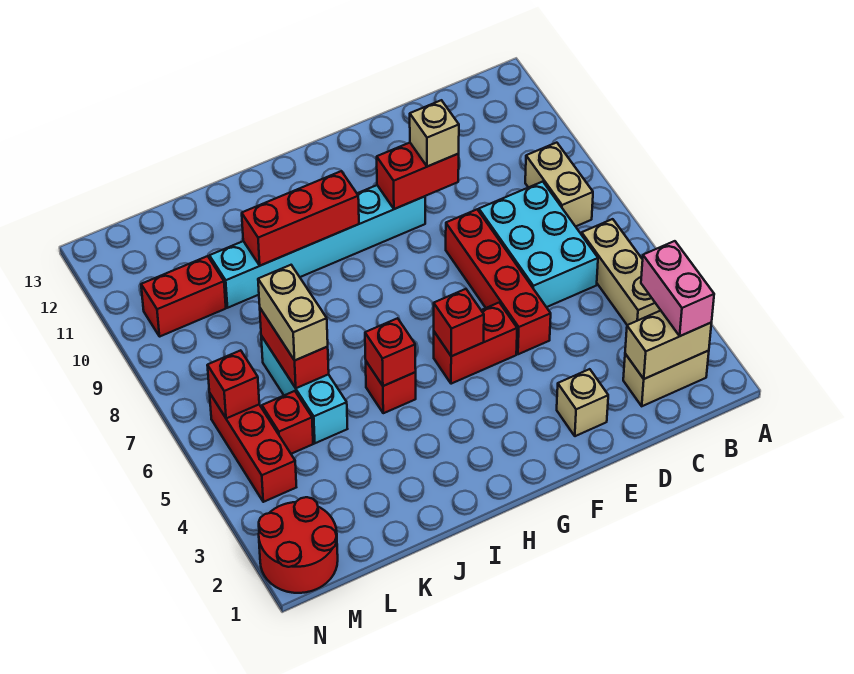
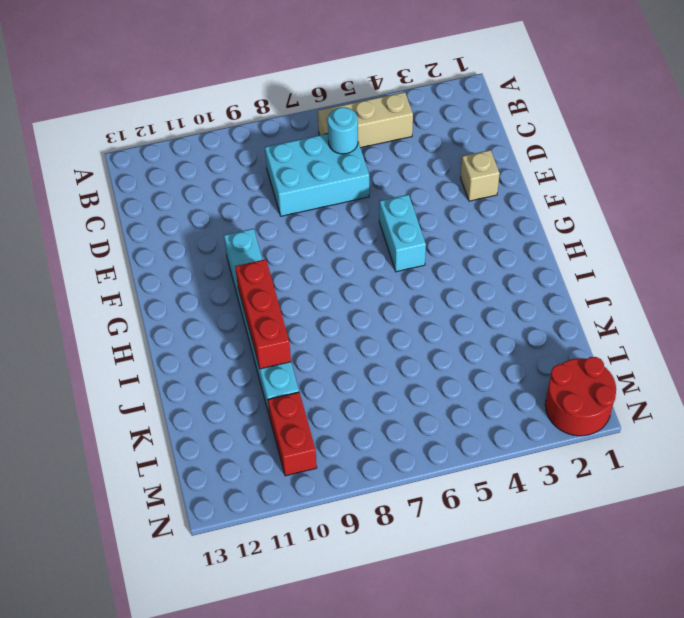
cyan 1x1 round brick [328,107,358,154] -> none
cyan 1x2 brick [379,195,426,272] -> red 1x2 brick [434,303,517,384]
none -> tan 1x2 brick [623,351,709,406]
none -> tan 1x2 brick [525,143,593,227]
none -> red 1x4 brick [446,210,551,354]

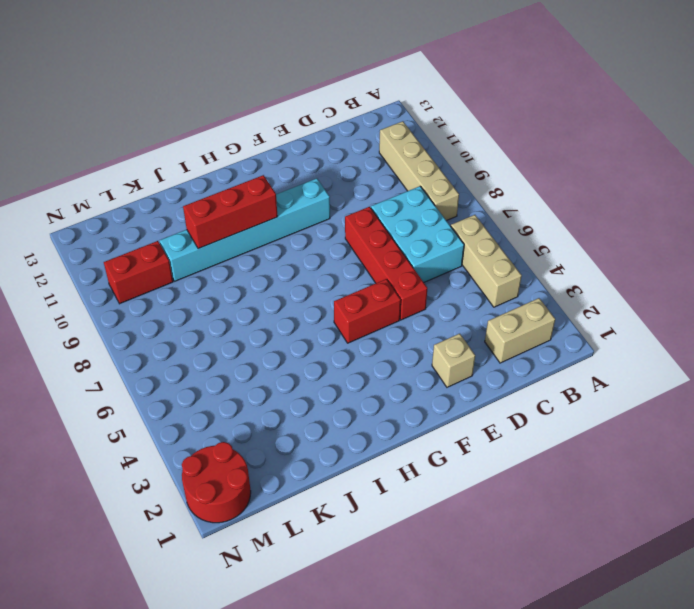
tan 1x4 brick [379,121,459,221] -> tan 1x2 brick [525,143,593,227]
none -> red 1x1 brick [366,362,416,413]
none -> cyan 1x3 brick [261,336,347,443]
none -> red 1x1 brick [262,391,313,454]

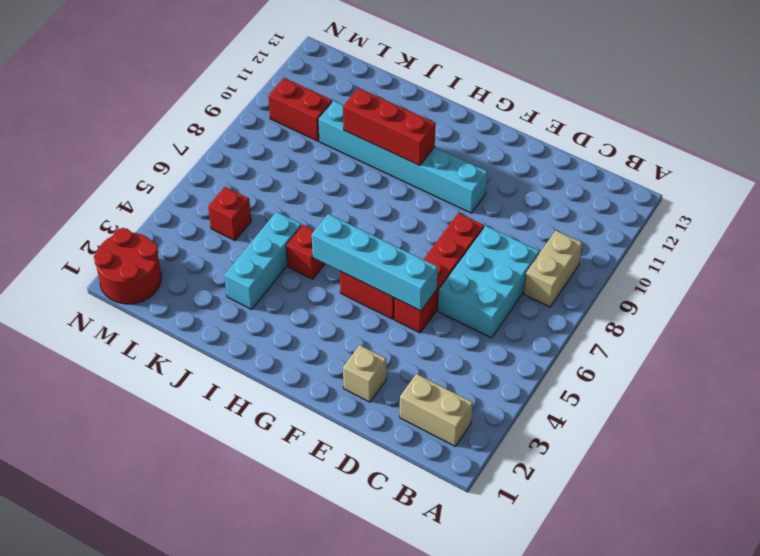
cyan 1x4 brick [312,214,438,311] -> red 1x1 brick [434,289,484,356]
cyan 1x3 brick [224,212,301,309] -> cyan 1x3 brick moved to [261,336,347,443]
none -> tan 1x3 brick [582,219,661,325]
none -> red 1x3 brick [210,394,296,502]
none -> tan 1x2 brick [625,311,712,379]

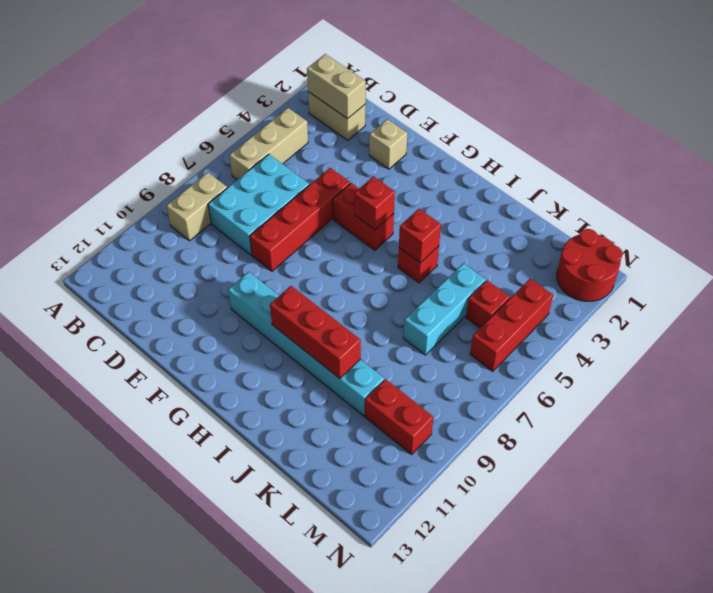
none -> red 1x2 brick [377,143,459,209]
none -> red 1x2 brick [260,308,329,388]
none -> red 1x1 brick [207,350,259,418]

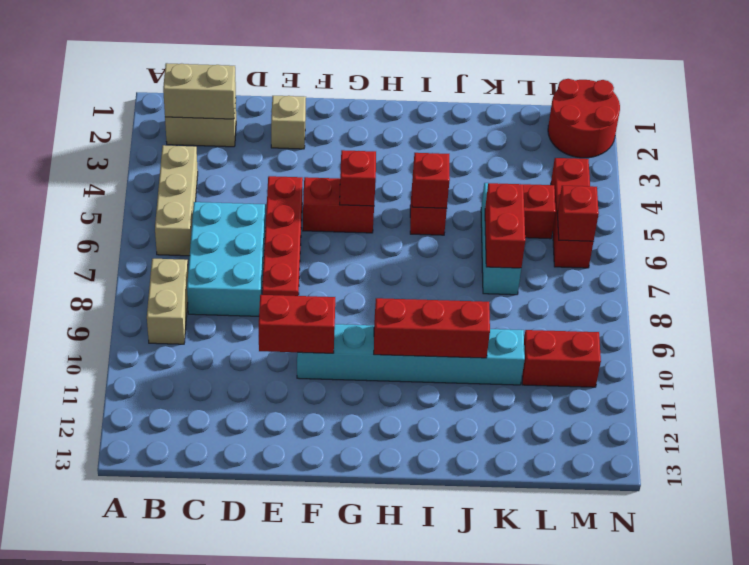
none -> pink 1x2 brick [641,241,714,336]
none -> tan 1x1 brick [410,100,459,167]
none -> tan 1x2 brick [258,265,328,360]

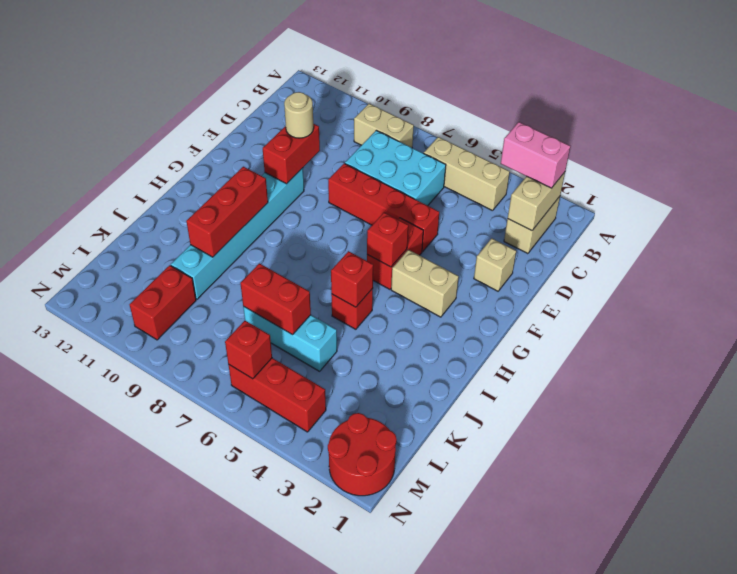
tan 1x1 round brick [284,92,314,138] -> tan 1x1 brick [410,100,459,167]
tan 1x2 brick [391,250,459,317] -> tan 1x2 brick moved to [258,265,328,360]
none -> red 1x1 brick [262,391,313,454]

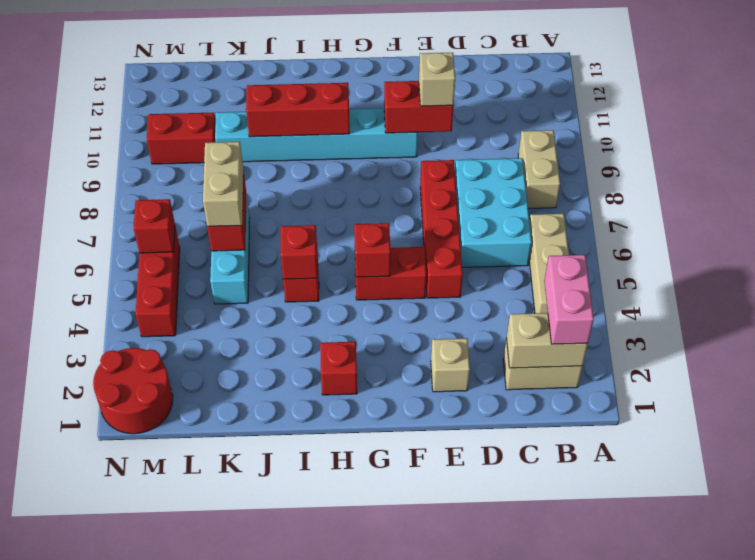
red 1x1 brick [320,342,357,395] -> red 1x1 brick moved to [262,391,313,454]

